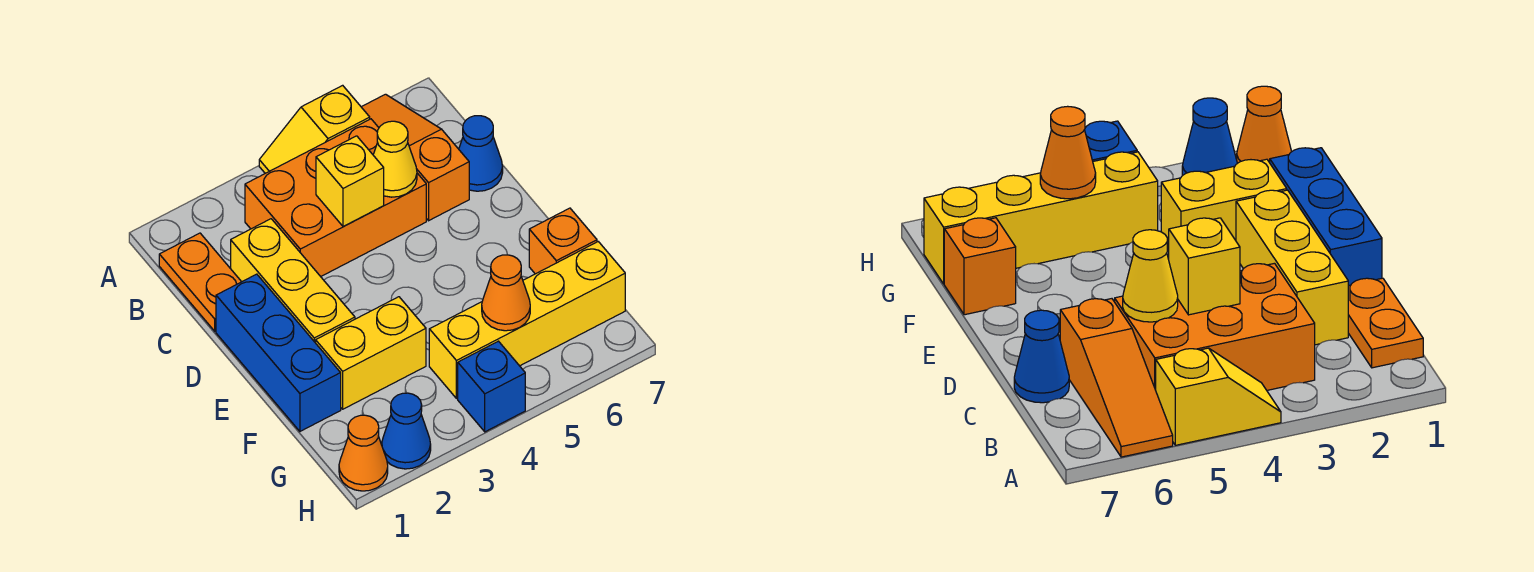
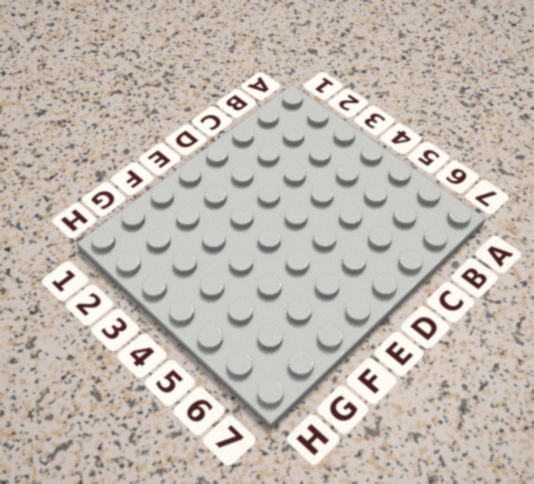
none -> yellow 1x2 slope [259,85,370,173]
none -> orange 1x3 slope [362,94,469,221]
none -> orange 1x2 plate [159,233,241,331]

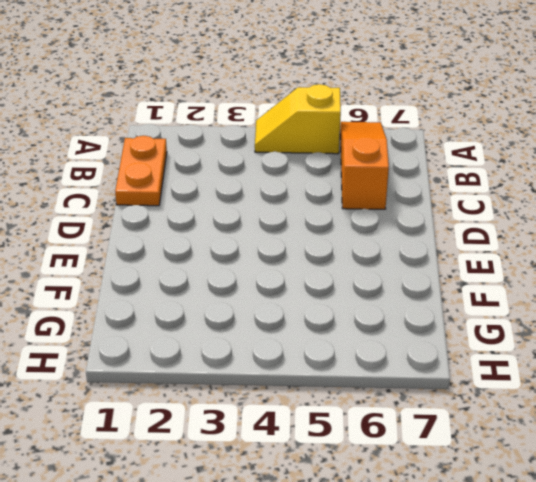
none -> orange 2x3 brick [245,119,426,277]
none -> yellow 1x3 brick [231,219,355,343]
none -> blue 1x1 cone [459,116,503,191]

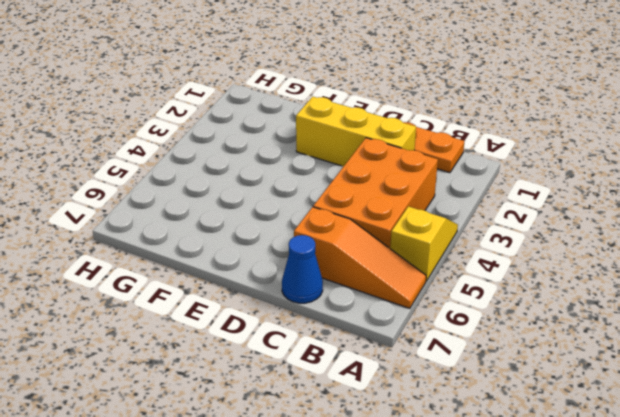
none -> blue 1x3 brick [216,274,341,431]
none -> yellow 1x2 brick [316,297,426,409]
none -> orange 1x1 brick [529,208,597,274]

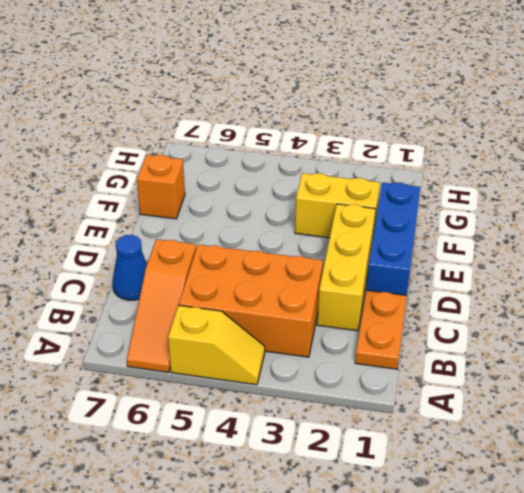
none -> yellow 1x4 brick [429,242,625,398]
none -> orange 1x1 cone [339,415,388,491]
none -> blue 1x1 cone [382,393,431,469]

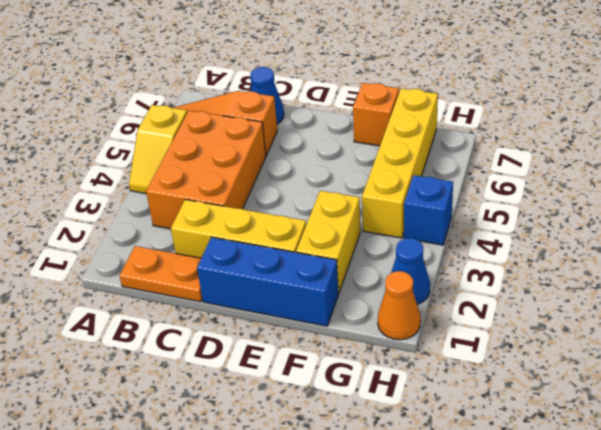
none -> yellow 1x1 brick [316,136,384,226]
none -> yellow 1x1 cone [373,121,417,197]
none -> orange 1x1 cone [482,255,530,331]

